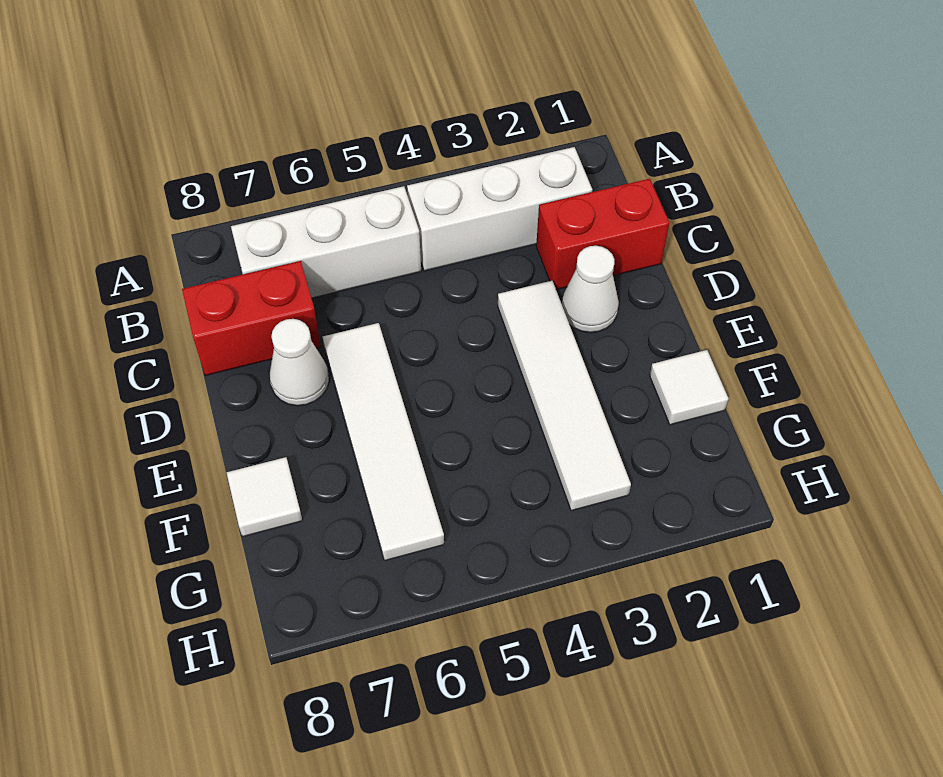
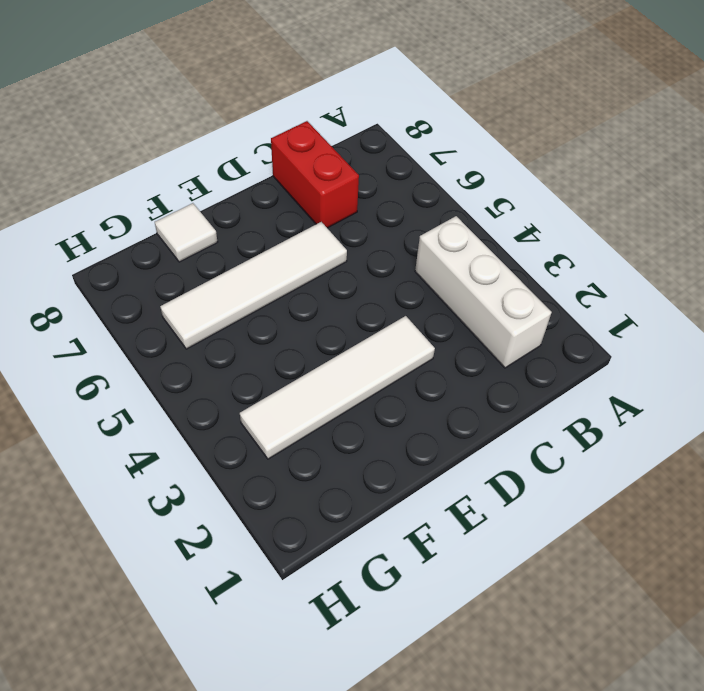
none -> white 1x3 brick [231,186,421,298]
none -> red 1x2 brick [536,179,669,290]

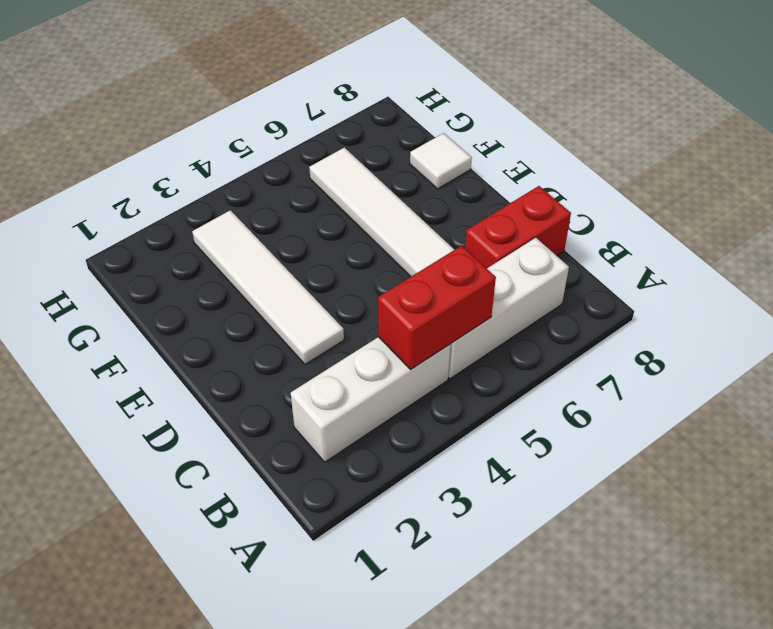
red 1x2 brick [378,246,496,369] -> red 1x2 brick moved to [536,179,669,290]
none -> white 1x1 cone [562,246,619,333]
none -> white 1x1 cone [270,319,329,406]

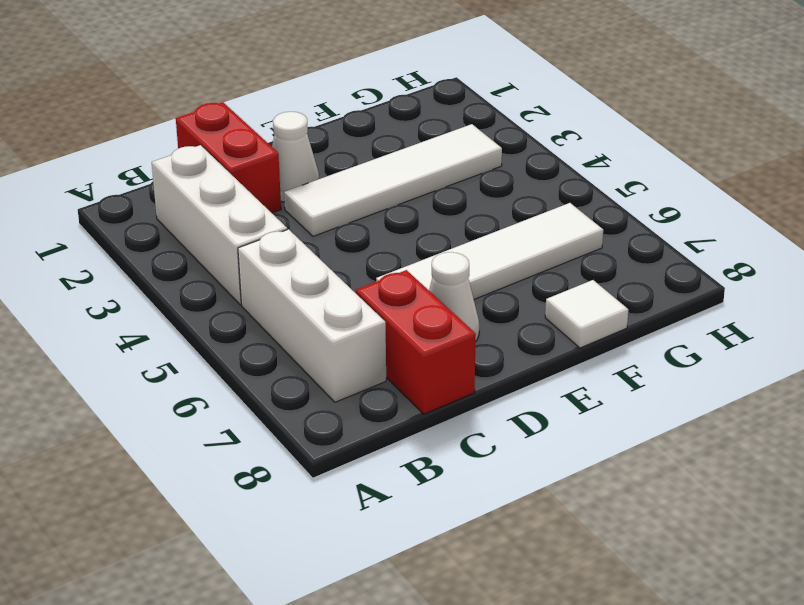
none -> white 1x1 tile [650,350,728,425]

